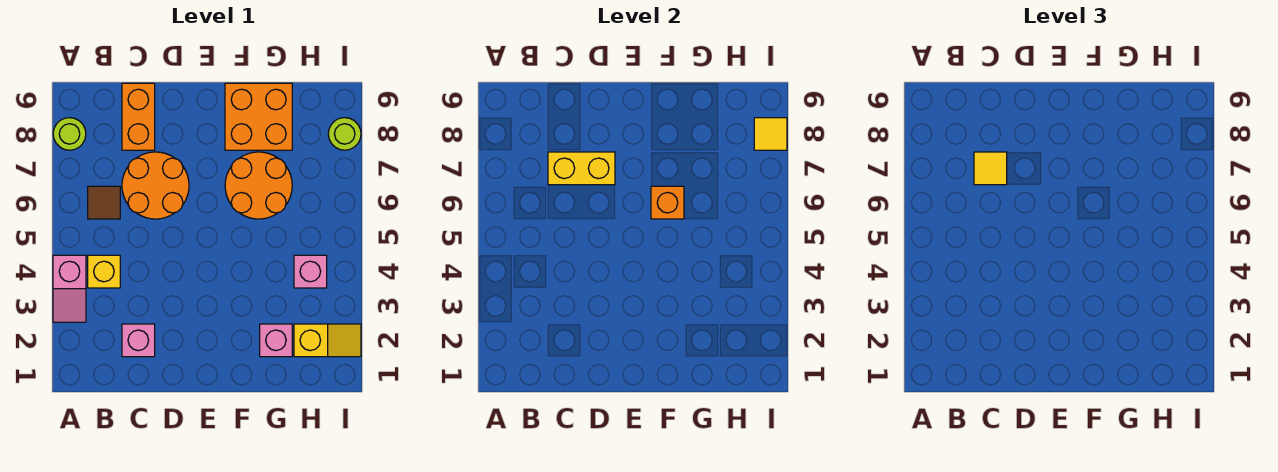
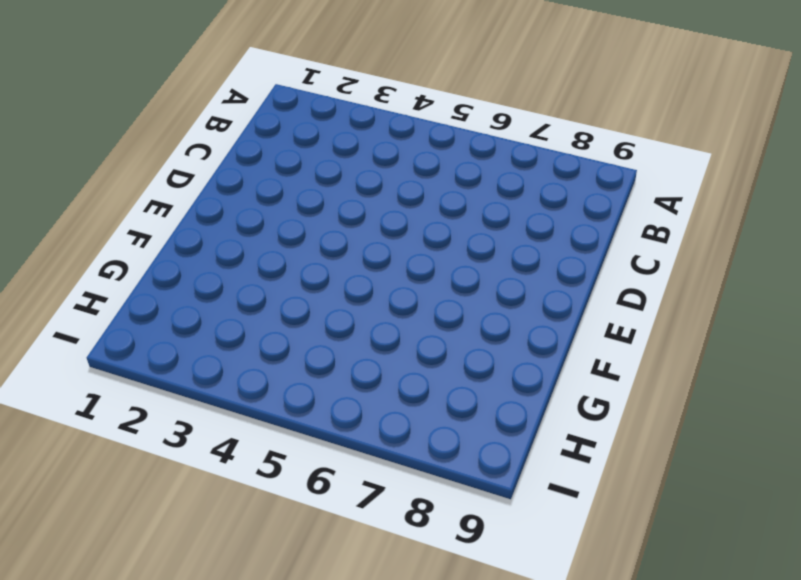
none -> pink 1x2 slope [53,255,86,322]
none -> lime 1x1 round brick [53,118,86,150]
none -> yellow 1x1 brick [88,255,120,288]

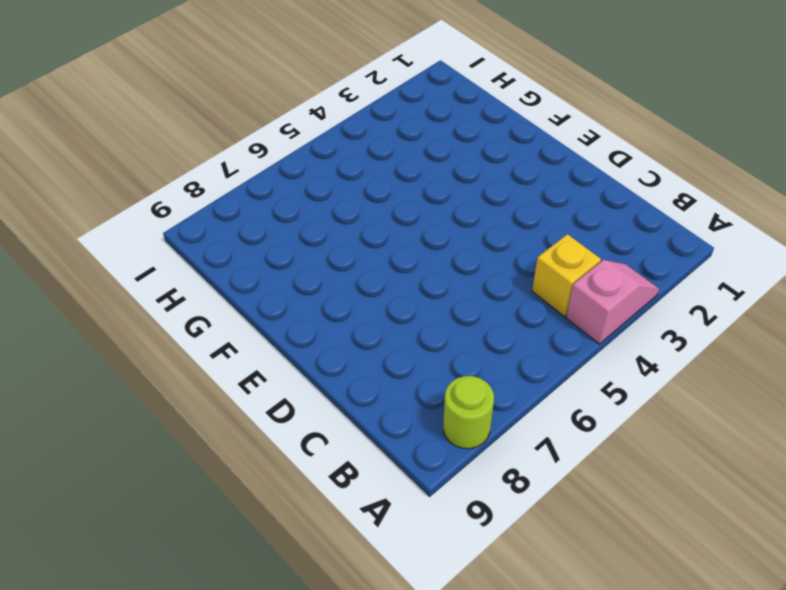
none -> brown 1x1 tile [88,186,120,219]
none -> pink 1x1 brick [122,324,155,357]
none -> orange 2x2 round brick [122,152,189,219]

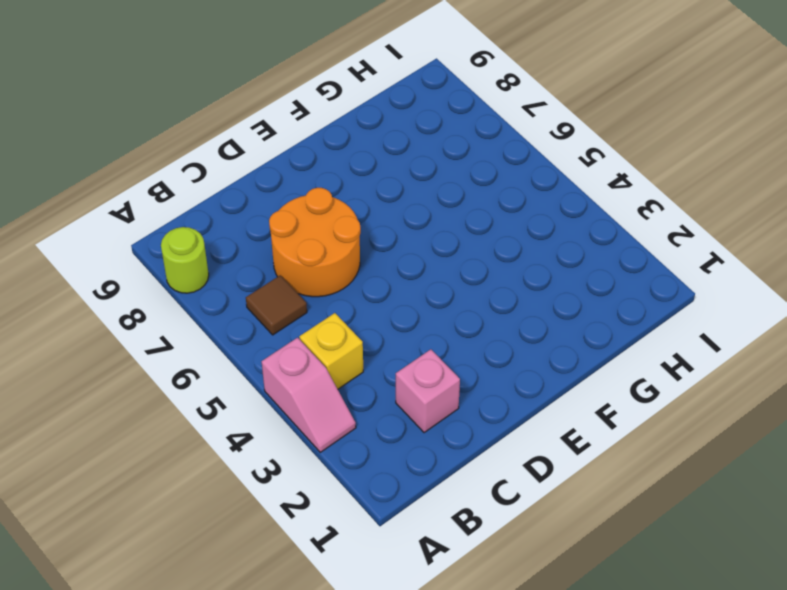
none -> orange 1x2 brick [122,83,155,150]
none -> orange 2x2 round brick [225,152,292,219]
none -> orange 2x2 brick [225,83,292,150]

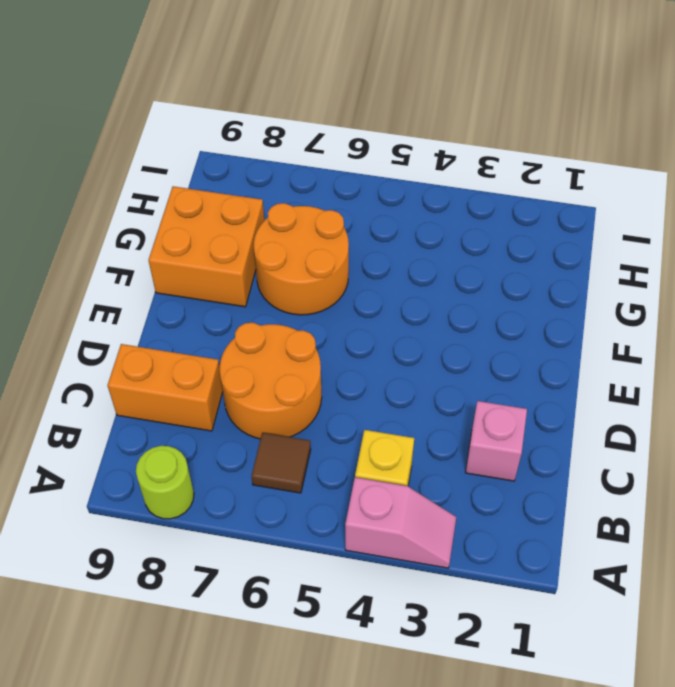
none -> pink 1x1 brick [260,324,292,357]
none -> yellow 1x2 slope [294,324,361,357]
none -> pink 1x1 brick [294,255,327,288]

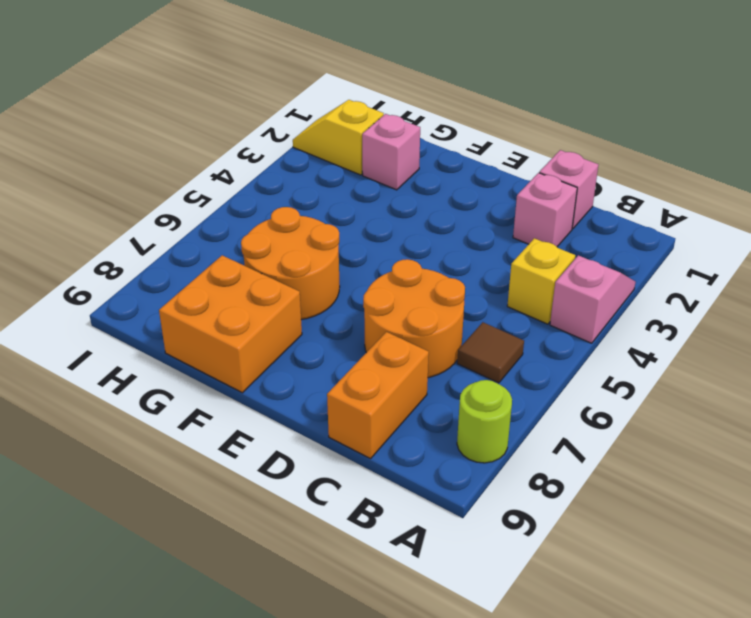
pink 1x1 brick [539,150,598,229] -> pink 1x1 brick moved to [294,255,327,288]
none -> lime 1x1 round brick [328,118,361,150]
none -> yellow 1x2 brick [548,152,615,185]
none -> orange 1x1 brick [651,186,684,219]

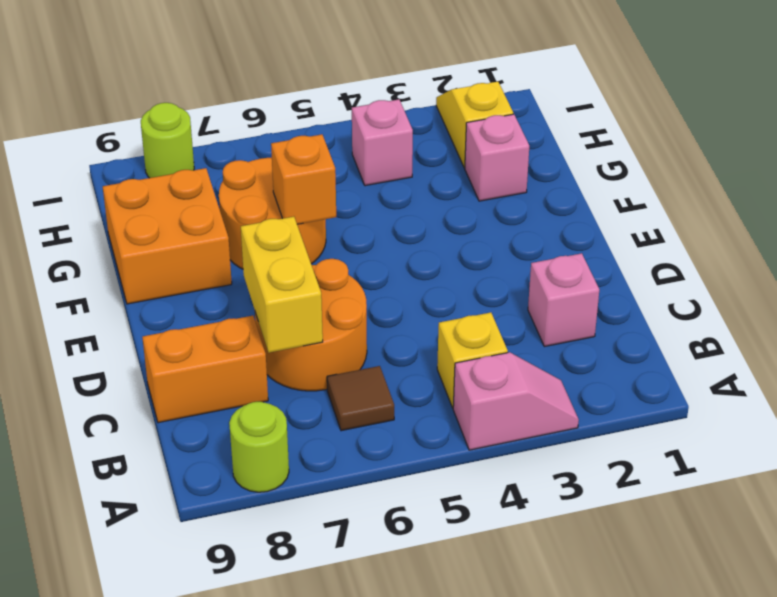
none -> yellow 1x1 tile [754,118,787,150]
none -> yellow 1x1 tile [974,152,1007,185]

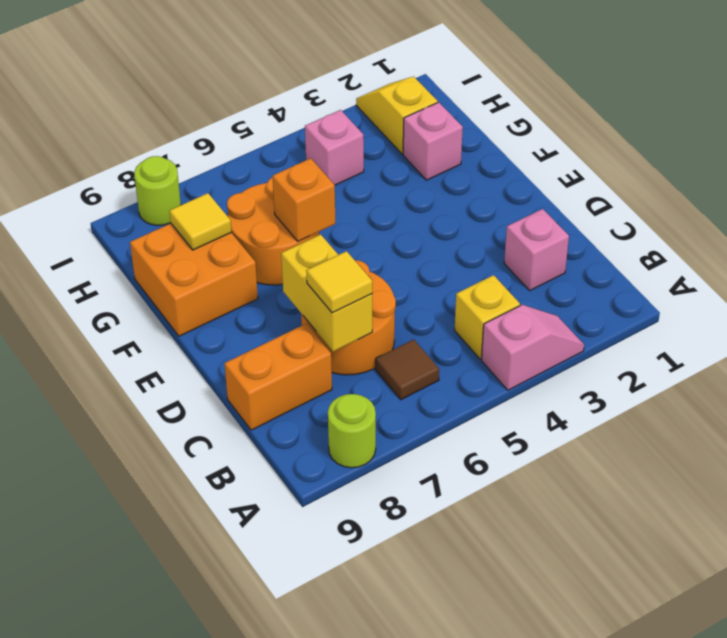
yellow 1x1 tile [170,193,231,250] -> yellow 1x1 tile moved to [754,118,787,150]

